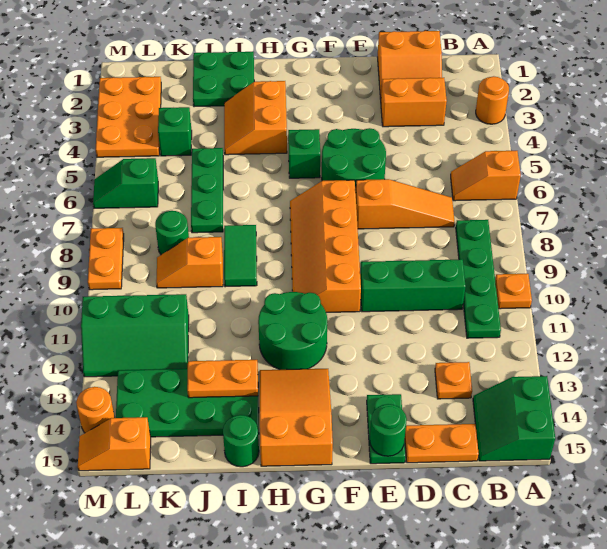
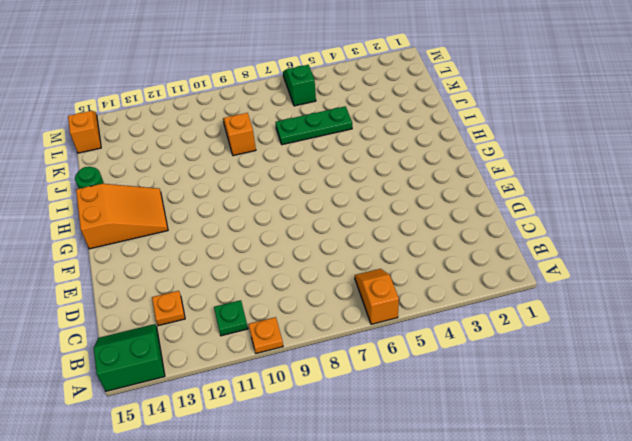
green 1x1 plate [214,300,248,336] -> green 1x4 plate [456,220,501,338]
none -> orange 1x1 round brick [476,76,509,124]
none -> orange 2x2 slope [378,31,442,99]
none -> orange 1x2 brick [381,78,447,127]
none -> orange 1x3 slope [356,179,455,229]

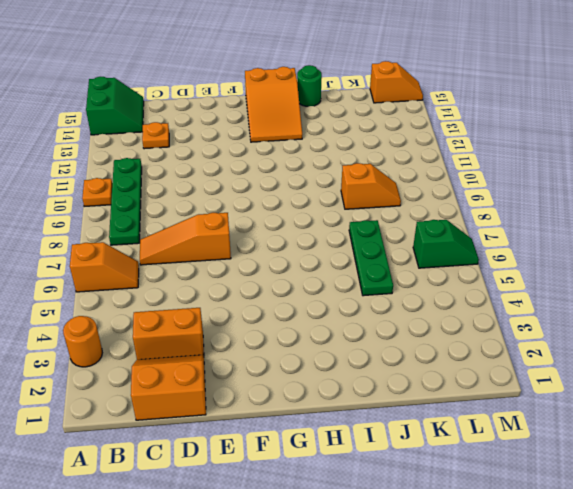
none -> green 1x3 brick [360,259,466,312]
none -> orange 1x2 plate [405,424,479,463]
none -> green 2x2 round brick [322,128,386,192]
none -> green 1x2 plate [367,394,405,464]

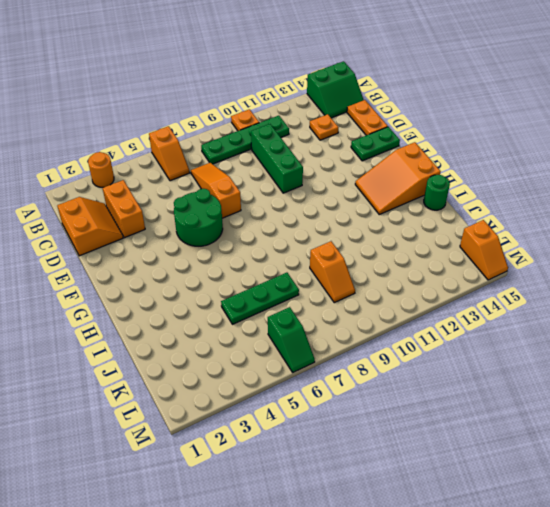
none -> orange 2x4 slope [290,180,361,312]
none -> green 1x1 brick [288,129,320,178]
none -> green 2x2 round brick [258,292,327,370]
none -> orange 2x2 slope [224,81,287,155]

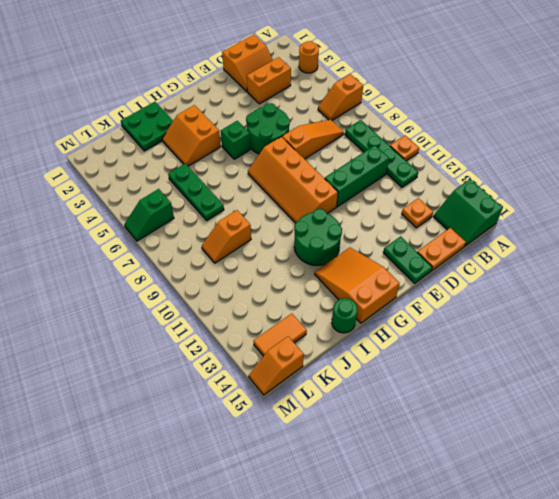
orange 1x2 tile [254,314,307,356] -> green 2x4 plate [116,369,259,437]
none -> green 1x2 tile [224,225,257,287]
none -> green 1x1 brick [158,107,192,156]
none -> green 1x1 round brick [155,211,189,255]
none -> green 2x3 slope [81,294,189,377]

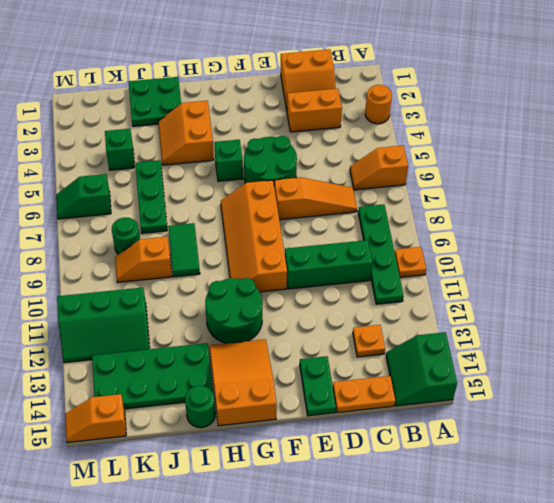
none -> orange 2x3 plate [96,77,161,157]
none -> orange 1x2 plate [88,228,124,290]
none -> orange 1x1 round brick [76,387,115,433]
none -> green 1x1 round brick [370,404,407,456]

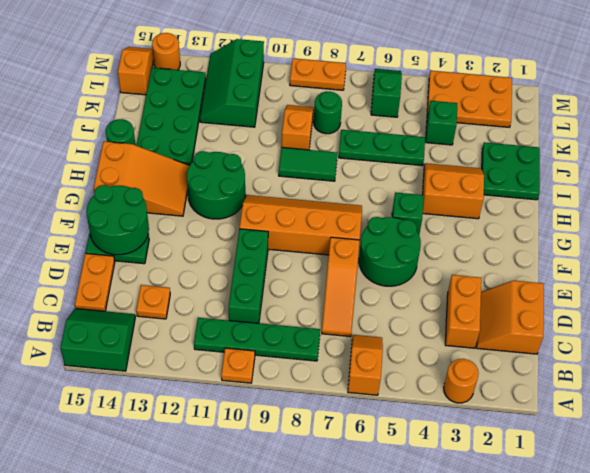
green 2x2 round brick [86,185,149,255] -> green 1x1 round brick [370,404,407,456]
none -> orange 1x2 plate [187,360,258,398]

